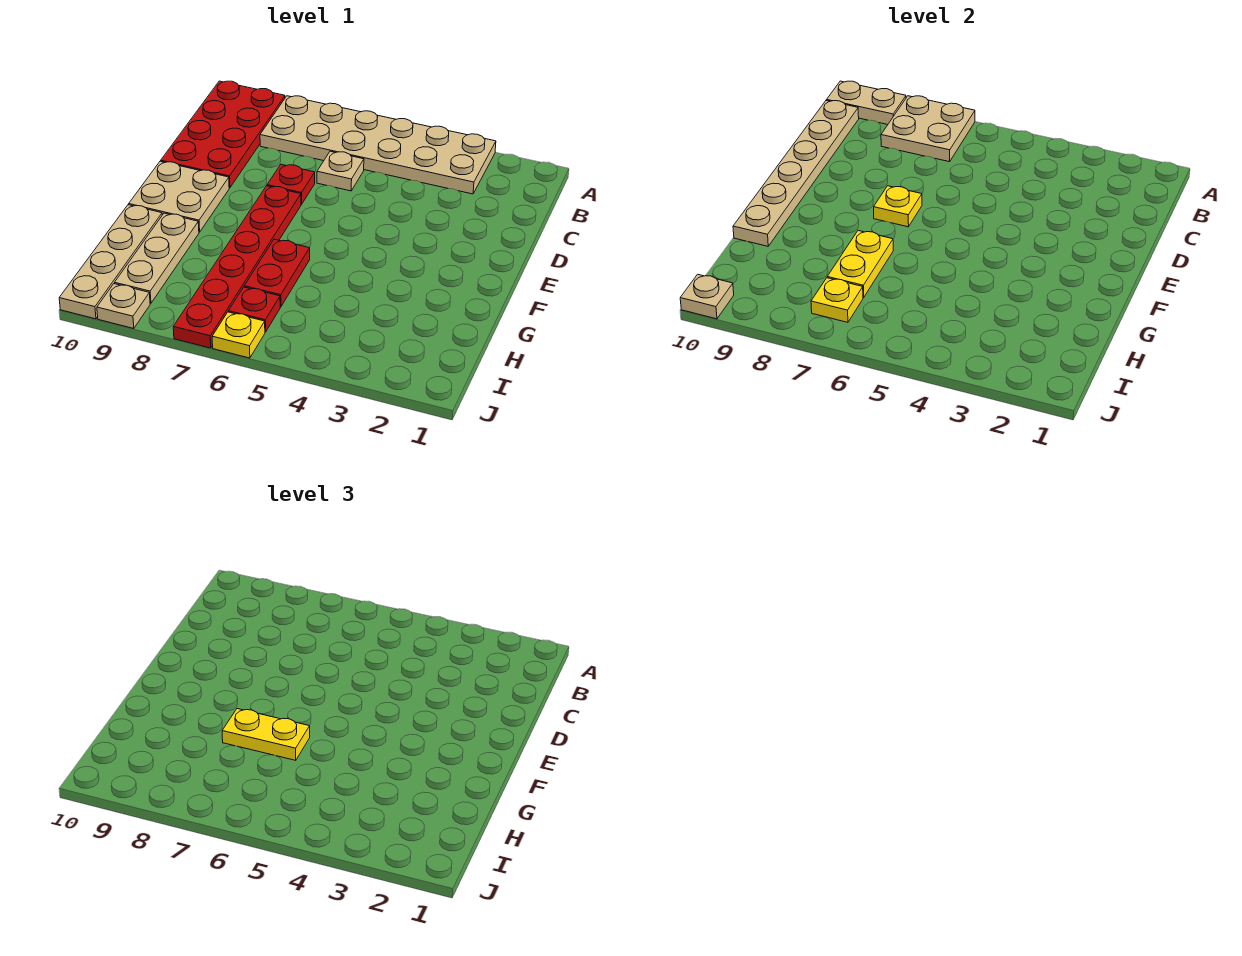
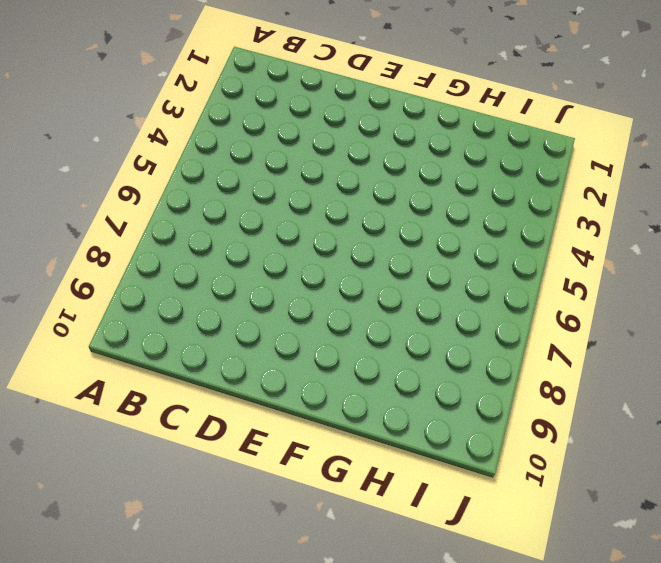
none -> tan 2x6 plate [260,96,496,194]
none -> red 2x4 plate [161,81,285,188]
none -> tan 1x1 plate [317,151,364,191]

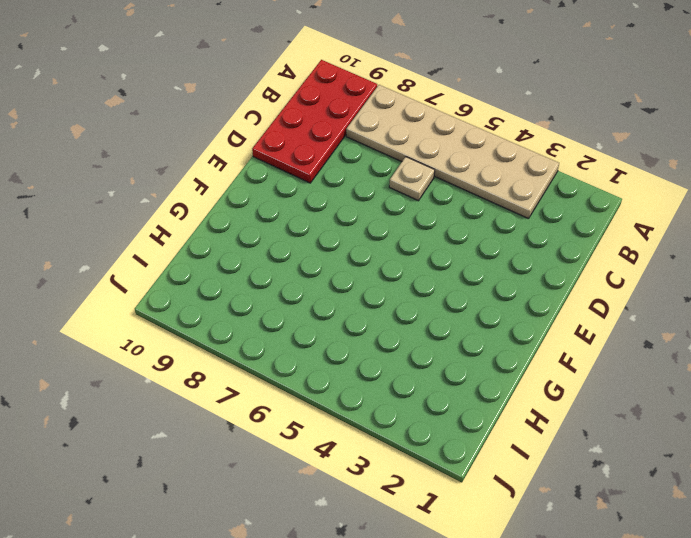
none -> red 1x1 plate [267,164,315,205]
none -> red 1x6 plate [173,186,301,348]
none -> tan 2x2 plate [129,161,229,232]

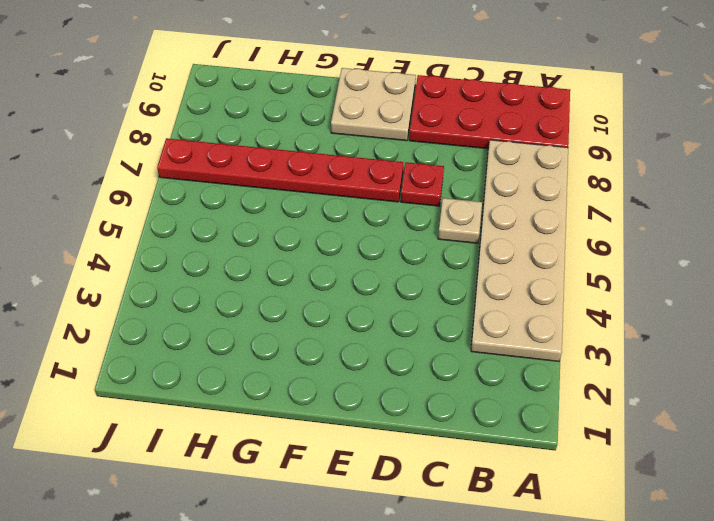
none -> red 1x2 plate [244,239,310,307]
none -> tan 1x3 plate [115,213,199,303]
none -> tan 1x4 plate [59,205,162,319]

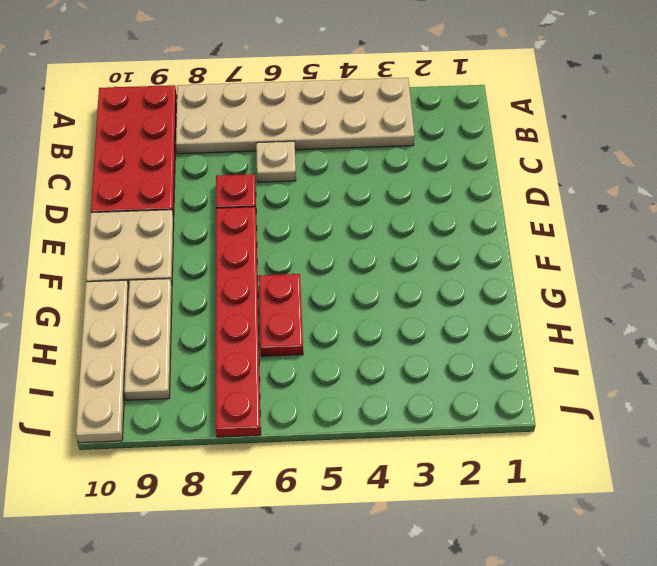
none -> red 1x1 plate [229,287,280,332]
none -> yellow 1x1 plate [212,312,265,358]
none -> tan 1x1 plate [97,284,150,329]

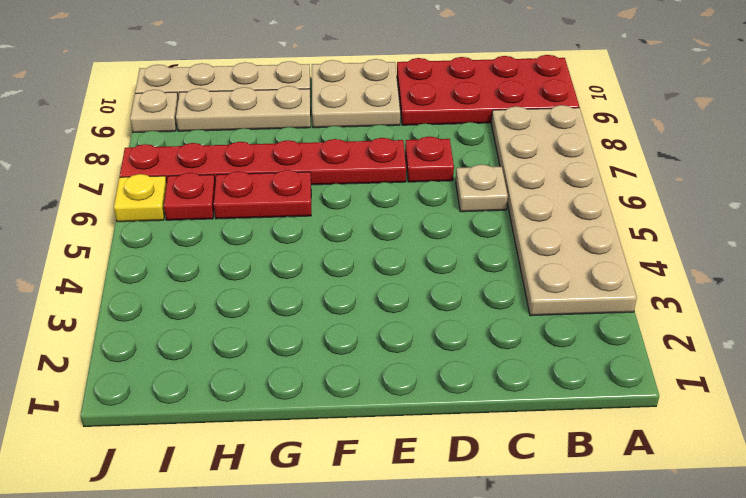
none -> tan 2x2 plate [881,96,975,162]
none -> tan 1x2 plate [827,81,906,125]
none -> tan 1x6 plate [733,100,859,246]

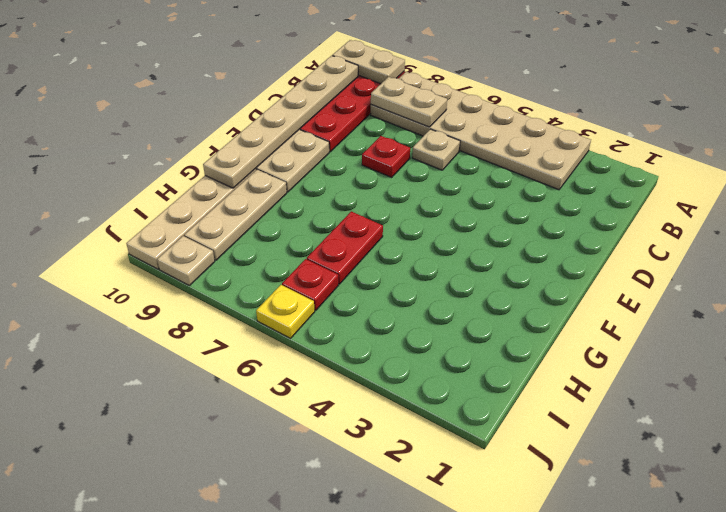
tan 1x2 plate [371,77,447,127] -> tan 2x2 plate [881,96,975,162]
none -> red 1x6 plate [173,186,301,348]
none -> yellow 1x1 plate [874,186,922,227]
none -> yellow 1x2 plate [827,231,893,297]

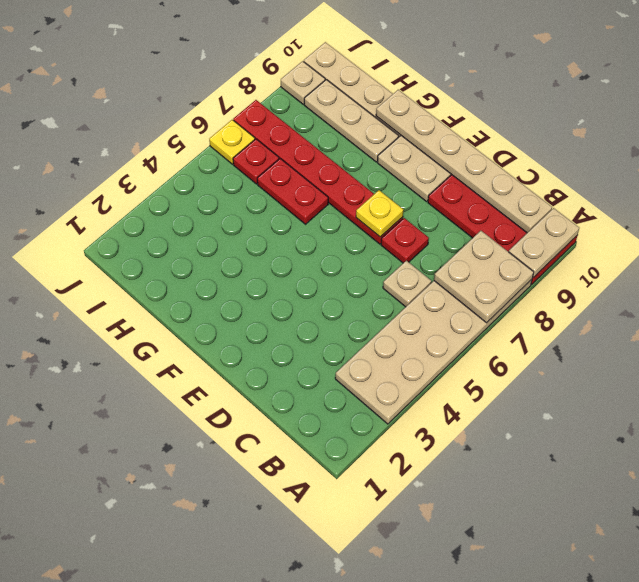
none -> yellow 1x2 plate [827,231,893,297]
none -> yellow 1x1 plate [811,278,863,322]
none -> tan 1x1 plate [680,274,734,319]

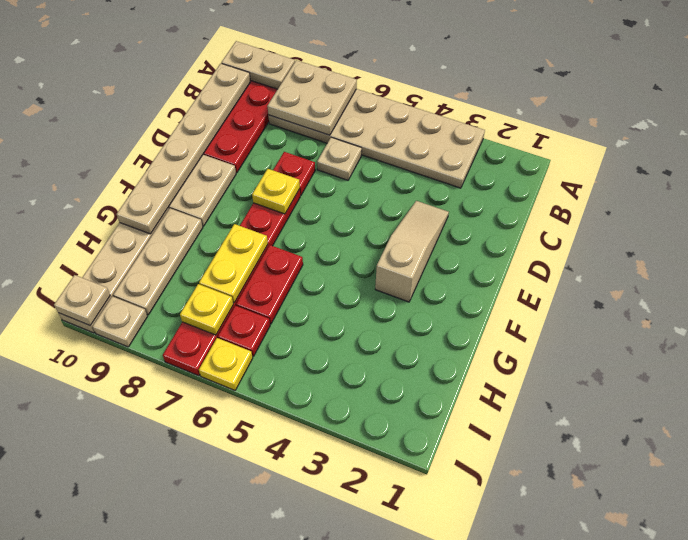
tan 1x3 slope [375,201,449,302] -> none
none -> yellow 1x2 plate [222,709,310,760]

